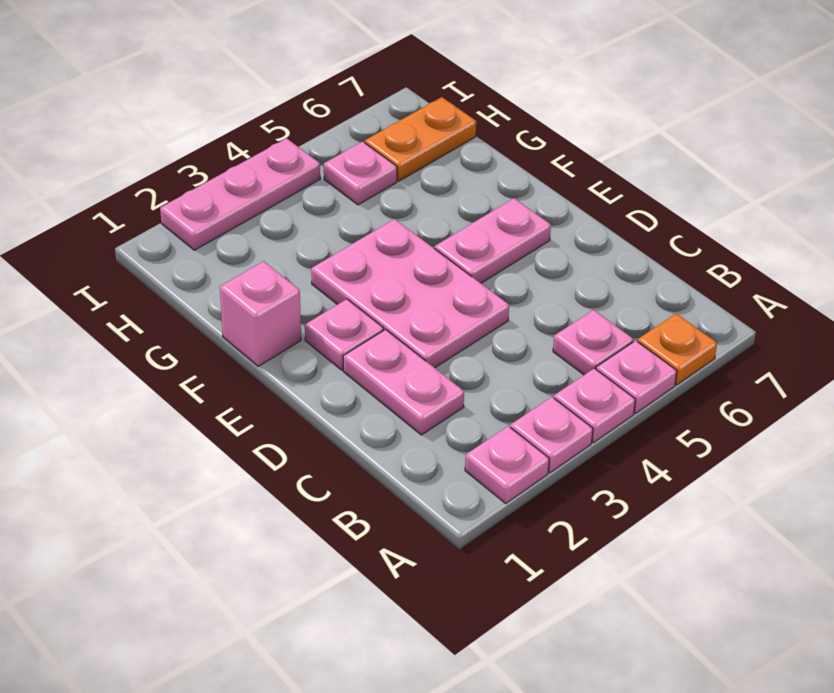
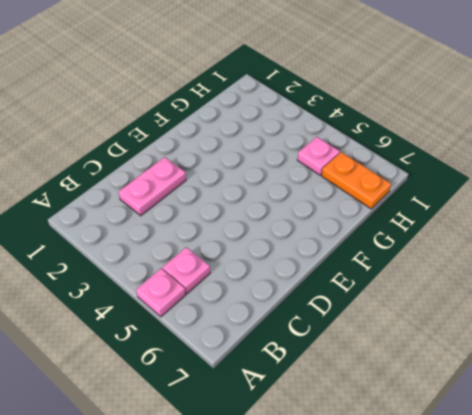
none -> pink 1x1 plate [465,426,549,503]
none -> pink 1x1 plate [510,397,593,473]
none -> pink 1x1 plate [554,368,635,443]

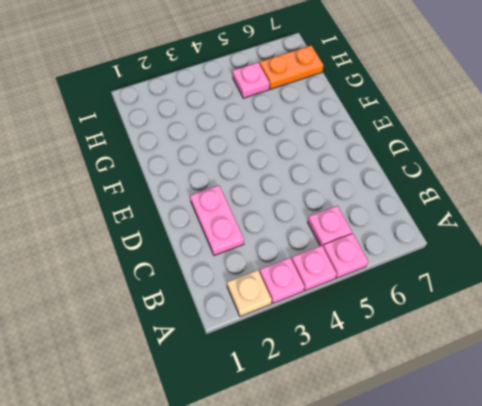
tan 1x1 plate [227,270,272,317] -> pink 1x1 plate [465,426,549,503]
none -> orange 1x1 plate [637,314,717,385]
none -> pink 2x3 plate [311,219,509,368]
none -> pink 1x1 plate [305,299,384,370]

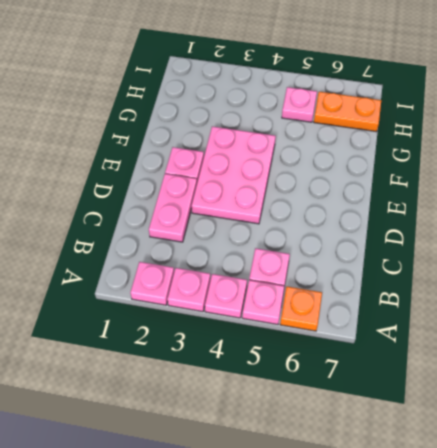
none -> pink 1x2 plate [434,198,551,283]
none -> pink 1x1 brick [220,261,301,366]
none -> pink 1x3 plate [160,138,320,250]

